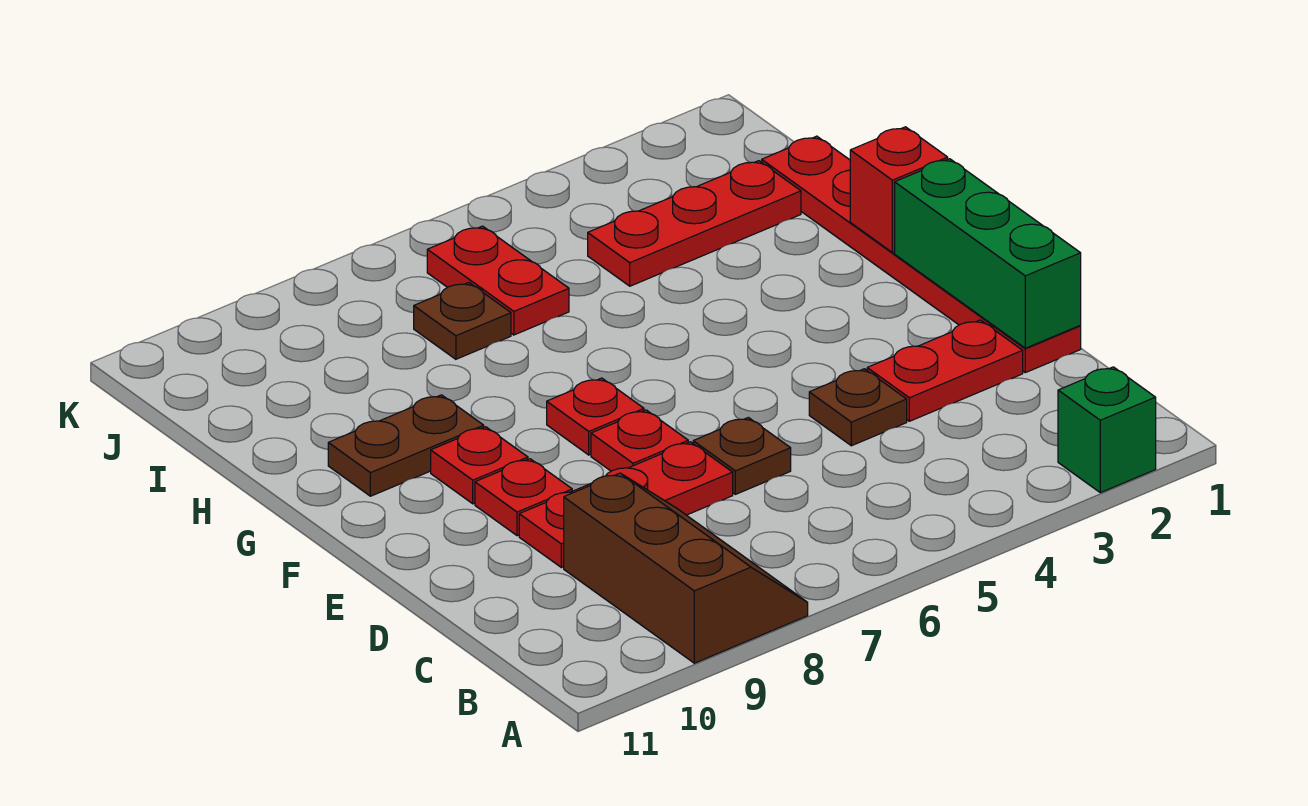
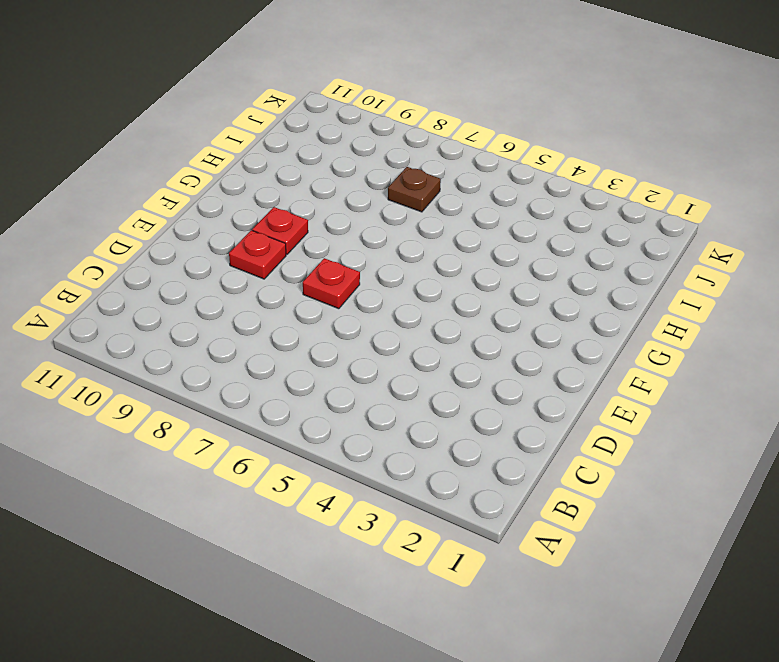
none -> green 1x1 brick [1058,367,1156,493]
none -> brown 2x3 slope [564,473,808,663]
none -> red 1x6 plate [762,136,1081,373]

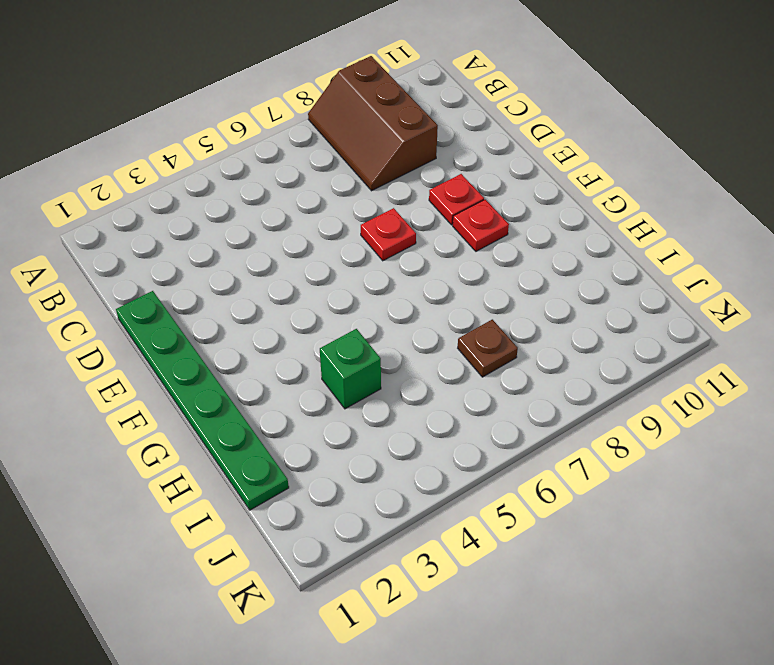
green 1x6 plate [116,291,289,510] -> red 1x6 plate [762,136,1081,373]
green 1x1 brick [320,329,381,409] -> green 1x1 brick moved to [1058,367,1156,493]
none -> red 1x2 plate [867,320,1023,421]
none -> brown 1x1 plate [809,369,907,446]
none -> brown 1x1 plate [693,418,791,494]

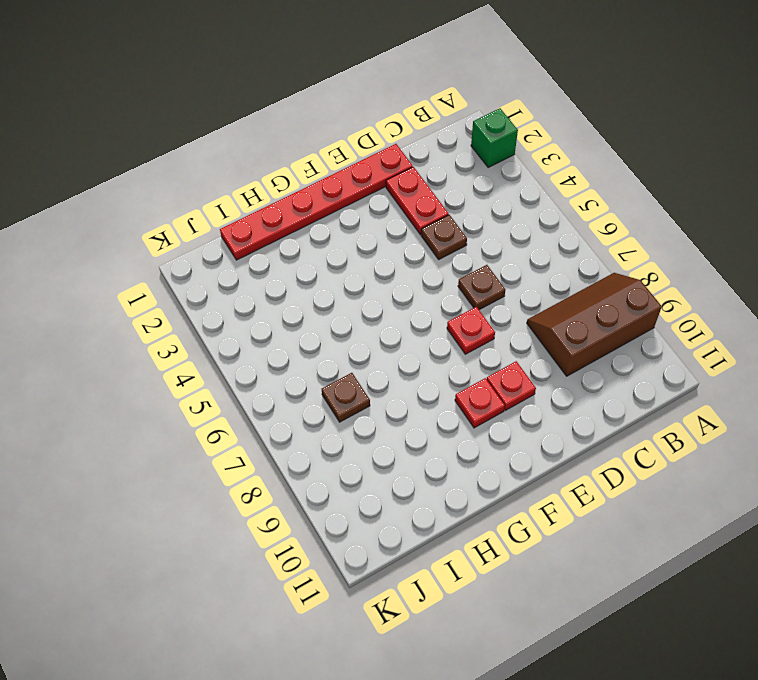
none -> red 1x3 plate [519,442,733,568]
none -> red 1x1 plate [547,378,644,455]
none -> brown 1x2 plate [328,395,484,496]

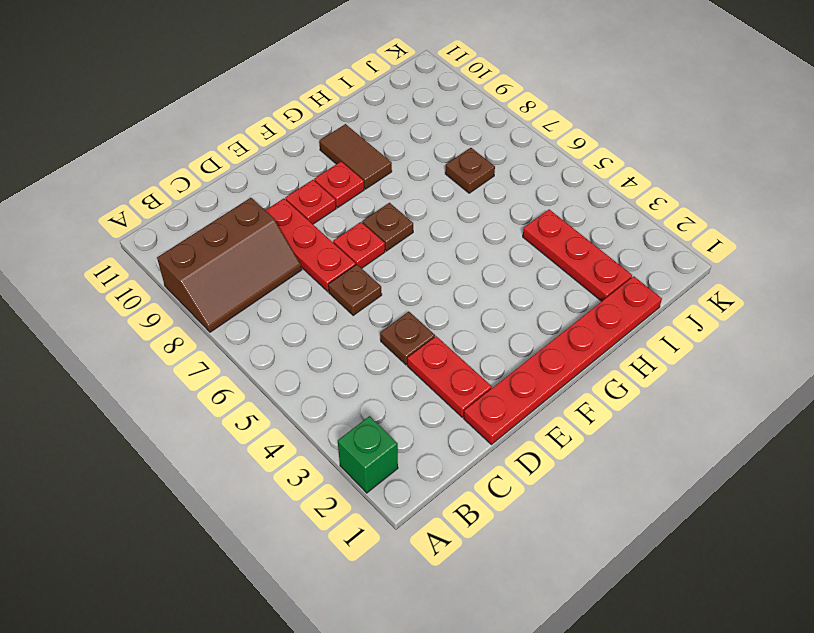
brown 1x1 plate [362,203,413,251] -> red 1x1 plate [547,378,644,455]
brown 1x2 tile [319,124,392,189] -> brown 1x2 plate [328,395,484,496]
none -> red 1x2 plate [427,226,569,335]
none -> green 1x3 brick [895,159,1081,348]
none -> red 1x1 brick [850,127,948,253]

